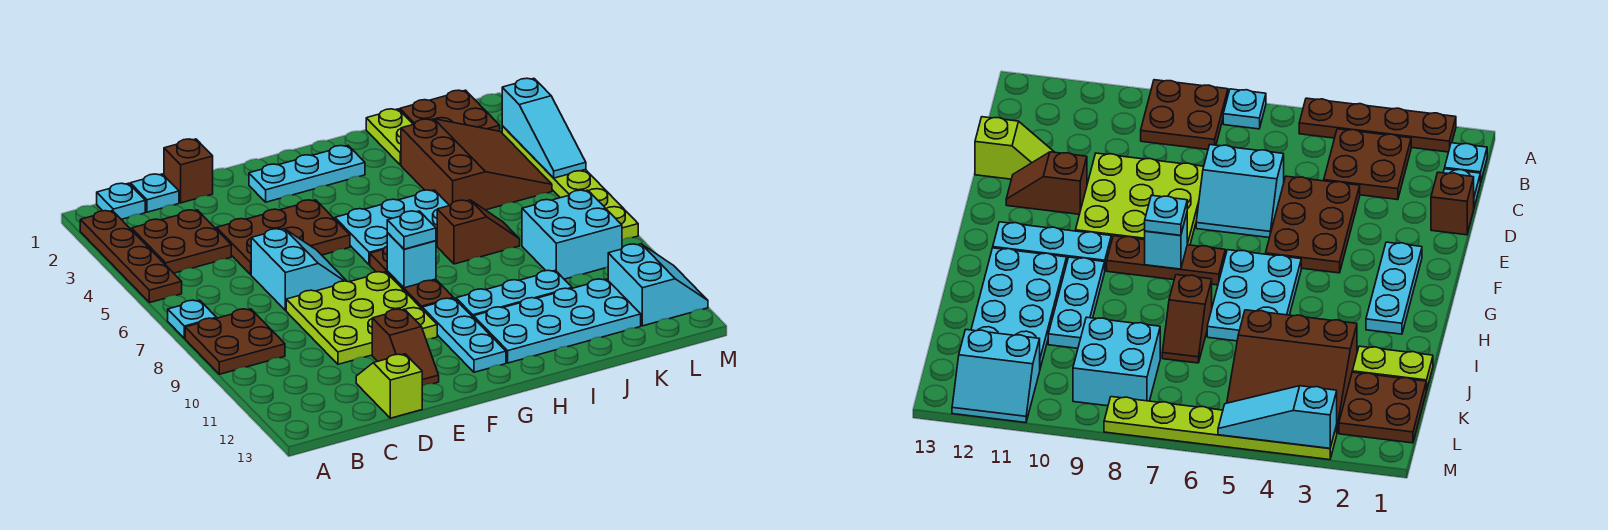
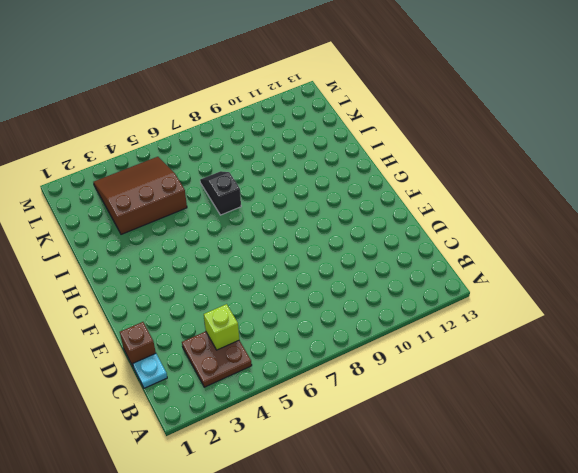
lime 1x1 brick [204,304,239,350] -> none
black 1x2 slope [200,171,241,215] -> brown 1x2 slope [437,200,520,264]
none -> brown 1x4 plate [80,211,182,303]
none -> cyan 1x1 plate [168,300,216,339]
none -> brown 2x2 plate [185,309,285,374]

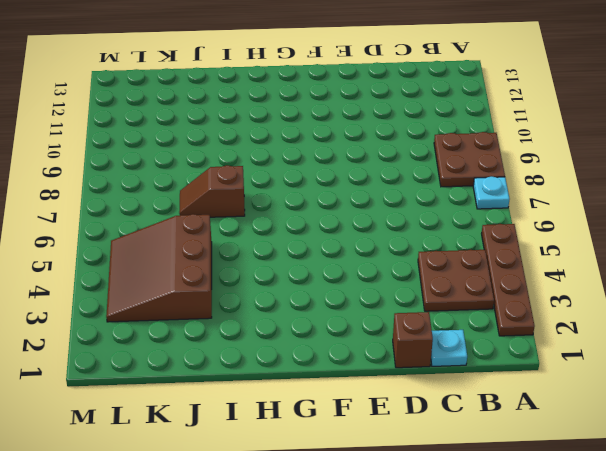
none -> cyan 1x1 plate [97,183,145,219]
none -> brown 2x3 plate [216,200,350,274]
none -> cyan 2x2 slope [251,229,346,311]

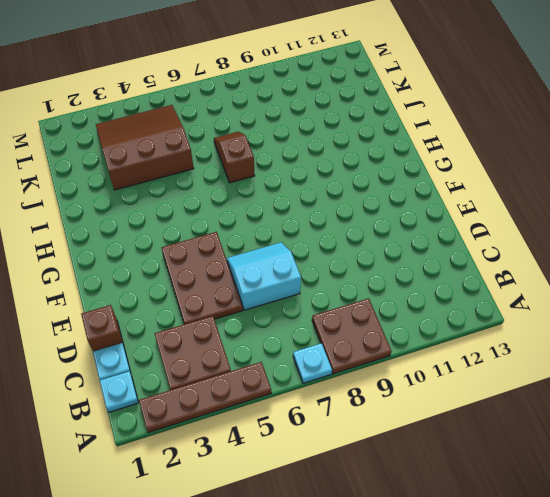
none -> lime 3x3 plate [286,272,437,364]
none -> lime 1x2 slope [356,354,422,418]
none -> brown 1x2 slope [372,309,439,386]

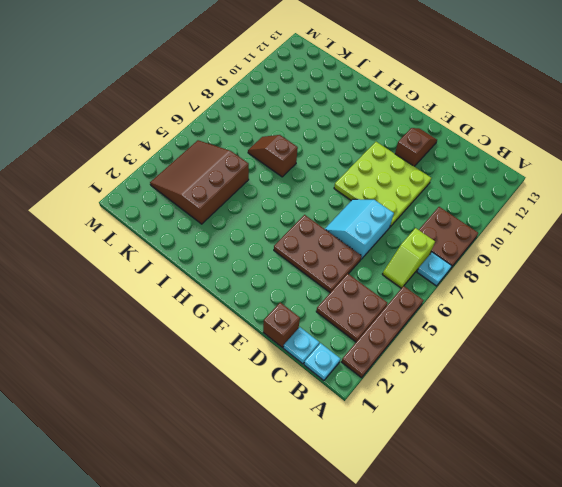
lime 1x2 slope [382,228,435,288] -> lime 1x2 slope moved to [356,354,422,418]
none -> cyan 1x3 plate [249,146,365,202]
none -> cyan 2x3 plate [335,190,450,265]
none -> brown 1x3 plate [370,246,454,308]

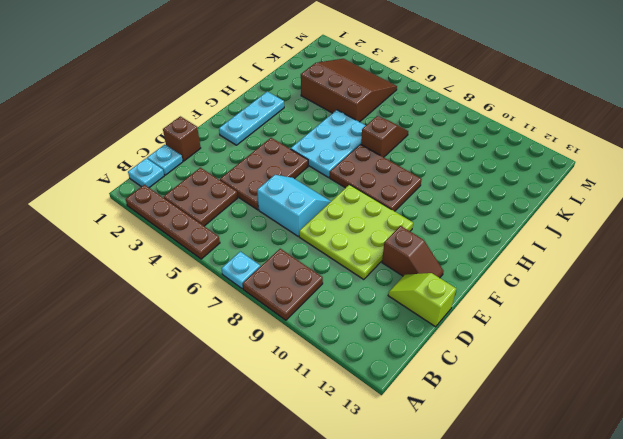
brown 2x3 plate [330,144,422,211] -> brown 1x3 plate [370,246,454,308]
none -> cyan 1x3 plate [422,298,506,372]
none -> cyan 1x3 plate [456,270,572,317]
none -> cyan 2x4 plate [473,279,641,363]

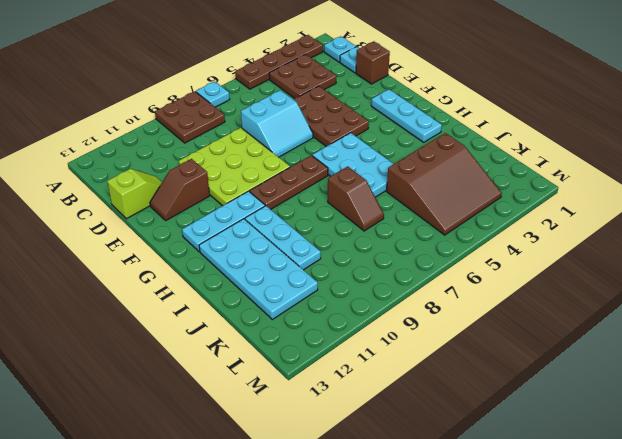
none -> lime 1x2 plate [366,109,413,165]
none -> brown 2x2 plate [400,90,500,131]
none -> cyan 2x2 brick [522,190,622,279]

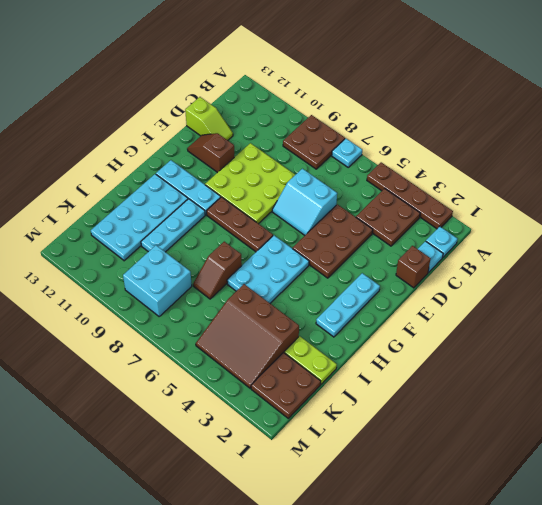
none -> cyan 2x2 slope [608,244,708,326]
none -> lime 1x6 plate [502,126,638,240]
none -> cyan 1x1 brick [387,233,436,288]

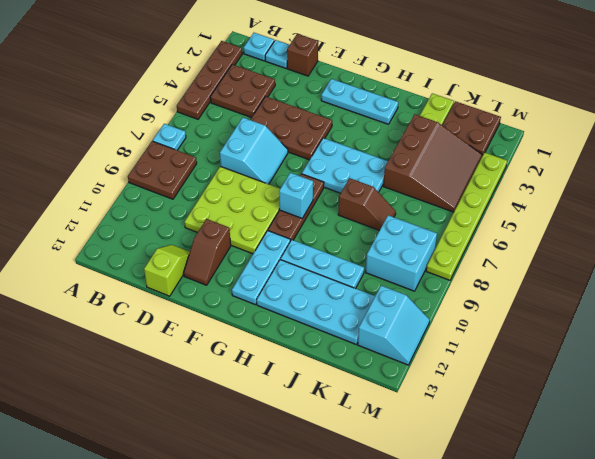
none -> cyan 1x3 slope [502,78,586,178]
none -> cyan 1x1 plate [387,211,436,249]

